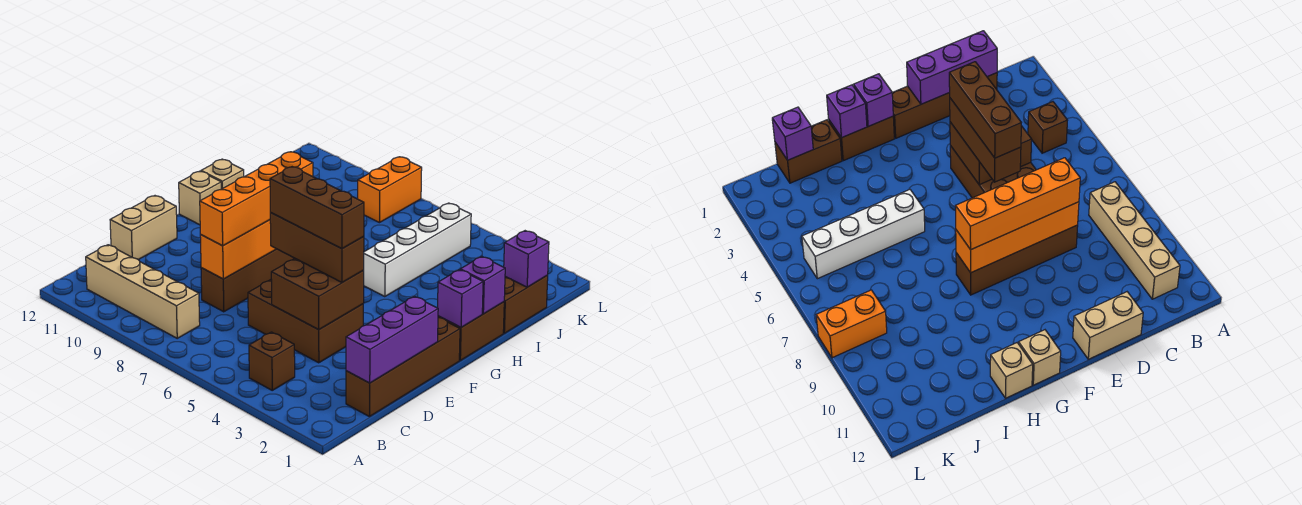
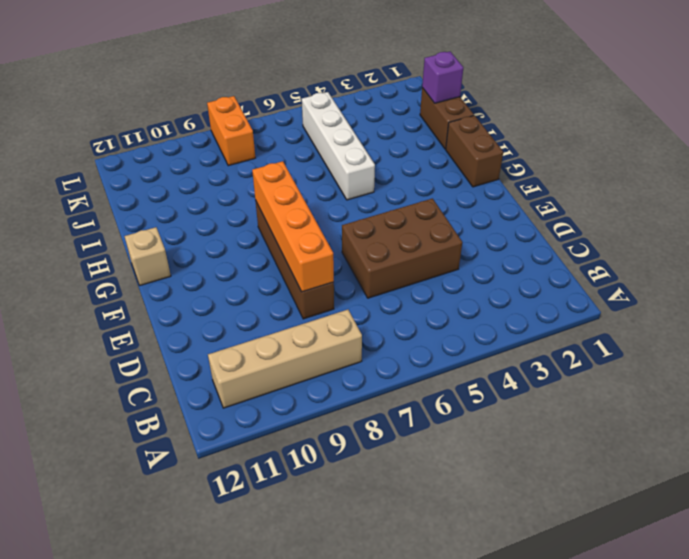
none -> brown 1x1 brick [249,332,295,390]
none -> brown 1x4 brick [346,318,460,417]
none -> tan 1x2 brick [110,196,177,260]

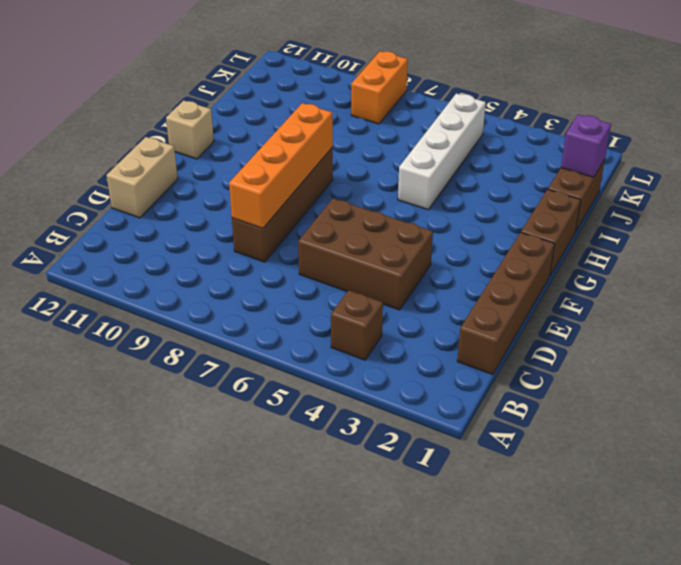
none -> tan 1x4 brick [86,245,200,338]
none -> tan 1x1 brick [201,159,244,189]
none -> purple 1x3 brick [346,296,438,383]

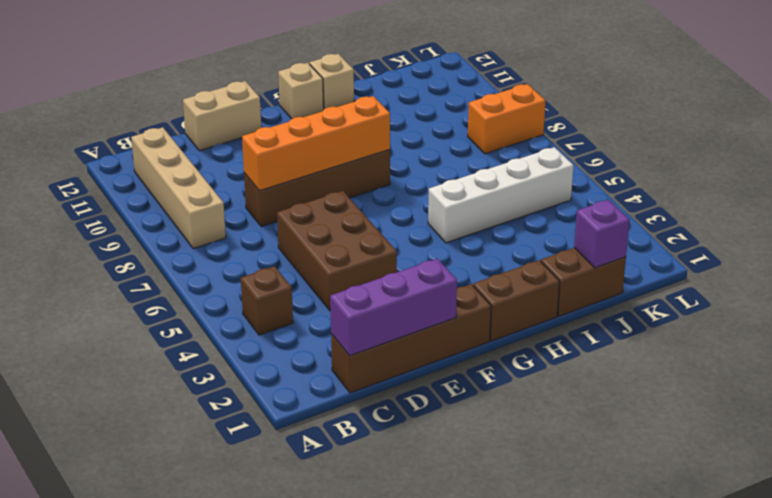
none -> brown 2x2 brick [271,259,364,330]
none -> purple 1x1 brick [438,270,483,327]
none -> purple 1x1 brick [460,256,505,314]

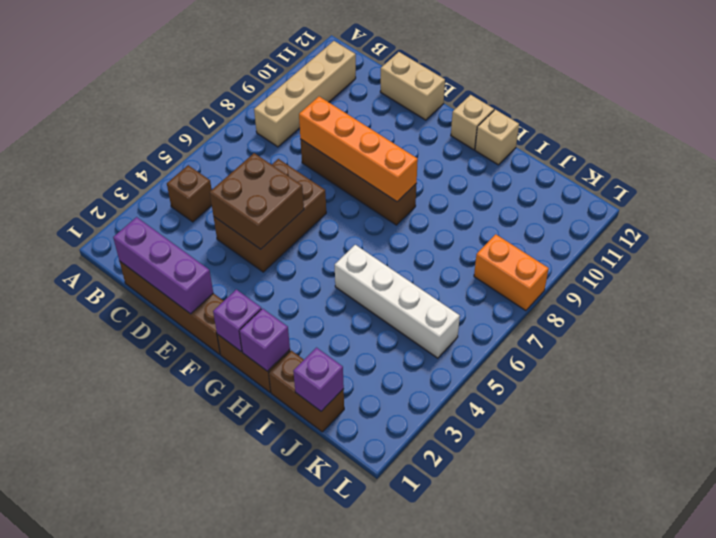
none -> orange 1x4 brick [200,152,313,246]
none -> brown 1x3 brick [270,213,364,282]
none -> brown 1x3 brick [270,167,364,249]

